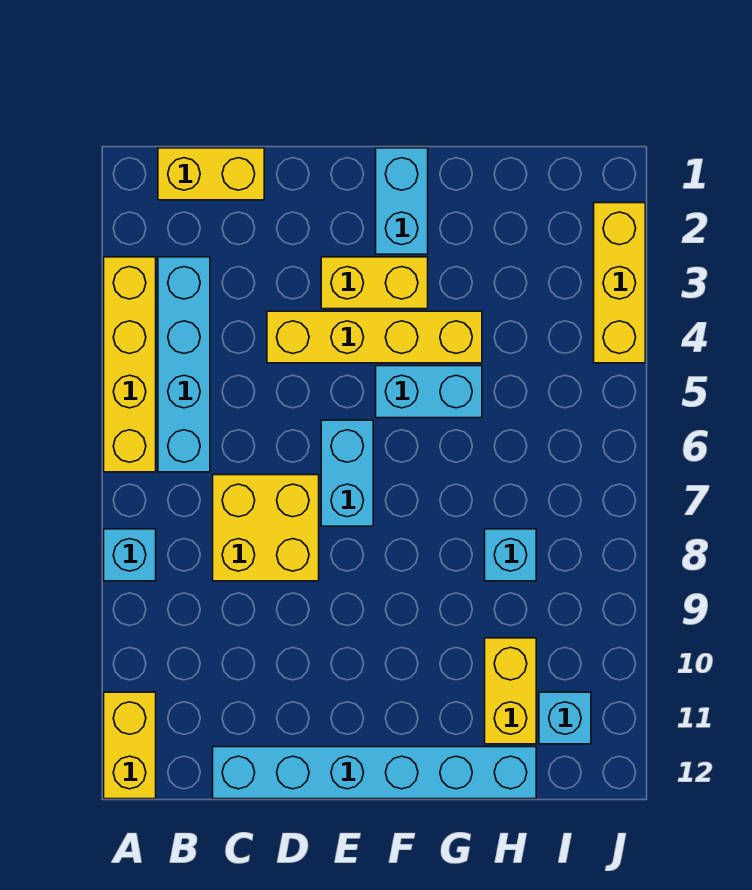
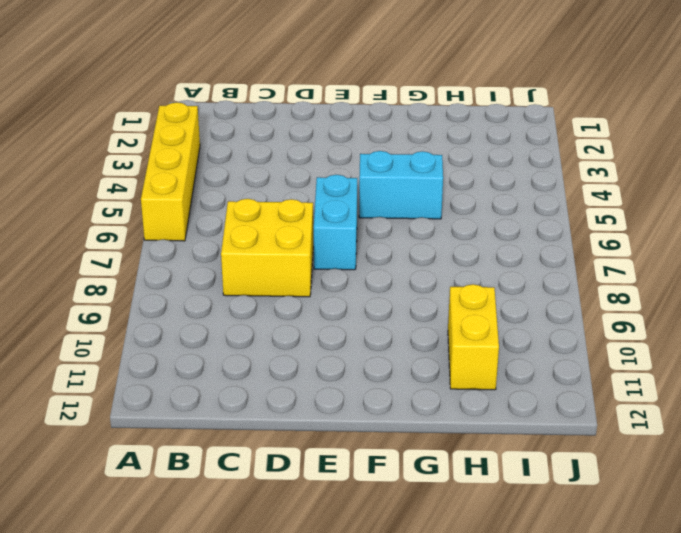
none -> cyan 1x1 brick [104,529,156,581]
none -> yellow 1x2 brick [104,692,156,799]
none -> yellow 1x2 brick [158,148,264,200]

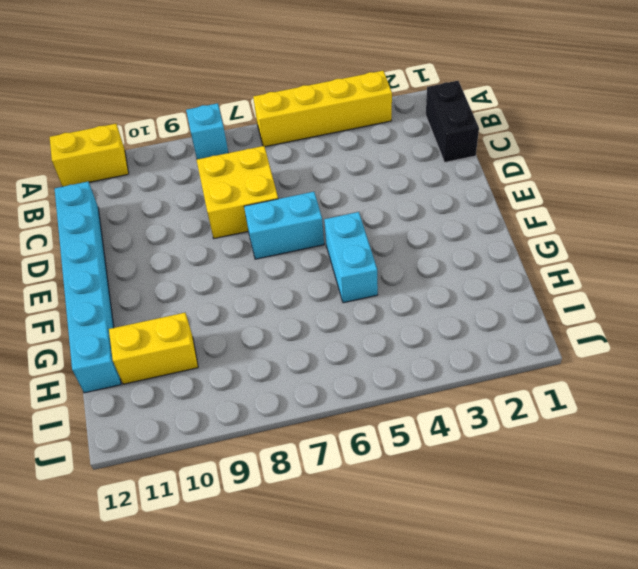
black 1x2 brick [426,81,479,162] -> yellow 1x2 brick [158,148,264,200]
none -> cyan 1x4 brick [158,257,210,472]
none -> yellow 1x4 brick [267,311,482,363]
none -> yellow 1x2 brick [321,257,428,309]

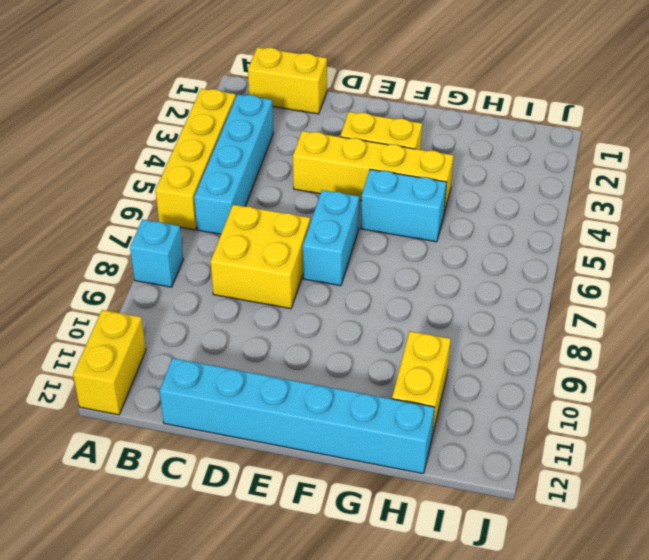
none -> cyan 1x2 brick [376,148,428,254]
none -> cyan 1x1 brick [485,529,536,581]
none -> cyan 1x1 brick [539,692,591,744]

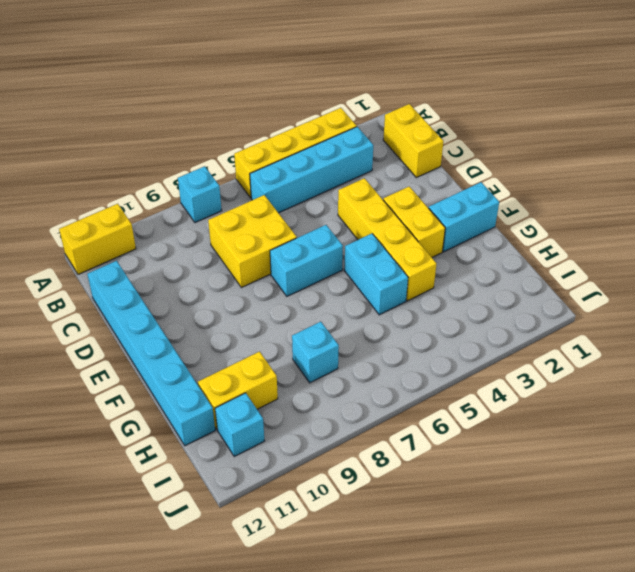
none -> yellow 1x3 brick [594,203,645,363]

